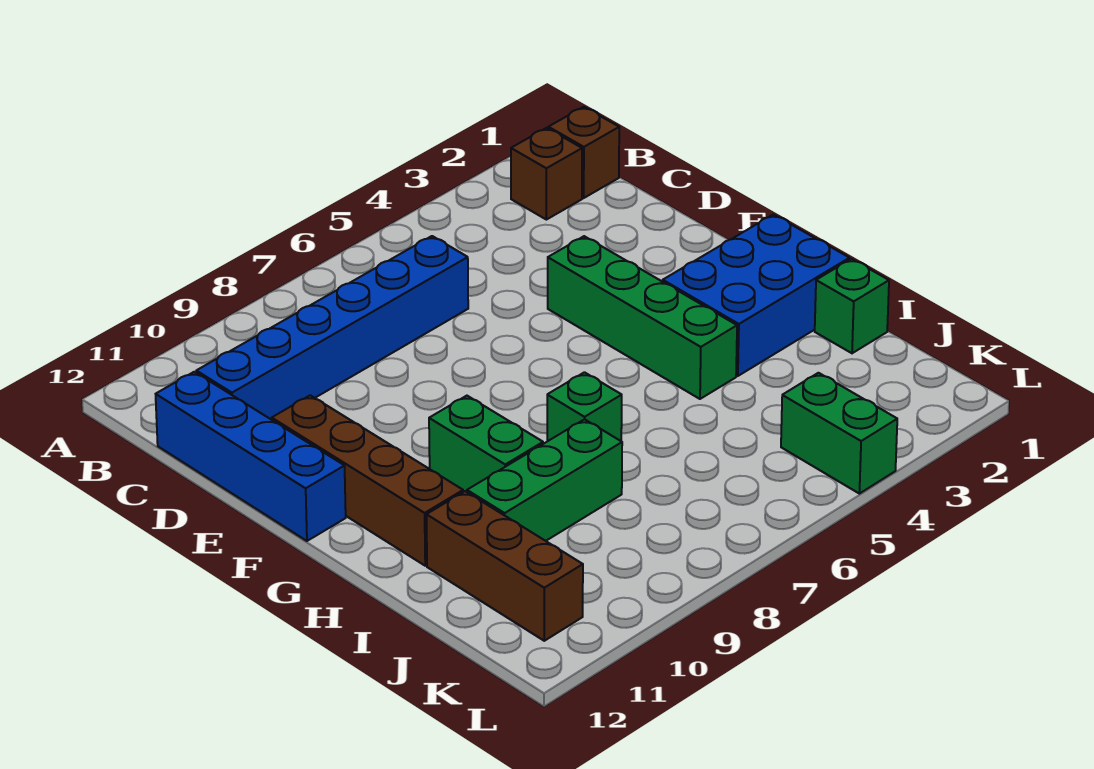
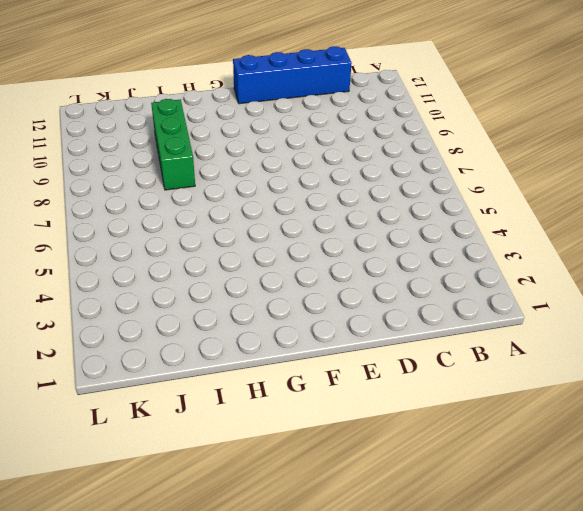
none -> brown 1x1 brick [548,107,619,198]
none -> brown 1x1 brick [511,128,582,220]
none -> blue 1x6 brick [196,236,468,420]

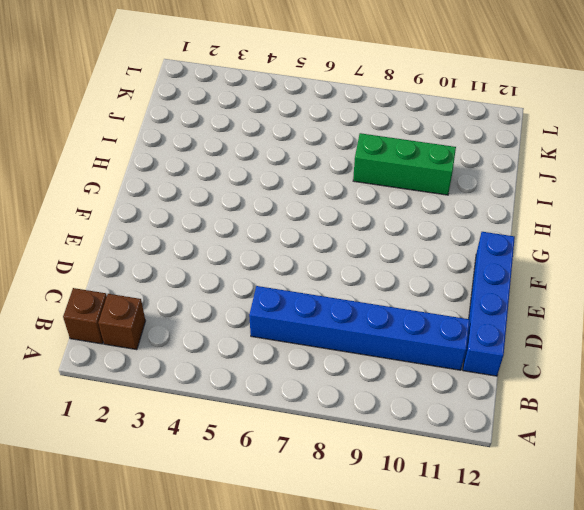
none -> green 1x4 brick [548,236,737,399]
none -> brown 1x4 brick [272,395,463,566]
none -> blue 2x3 brick [663,214,850,376]

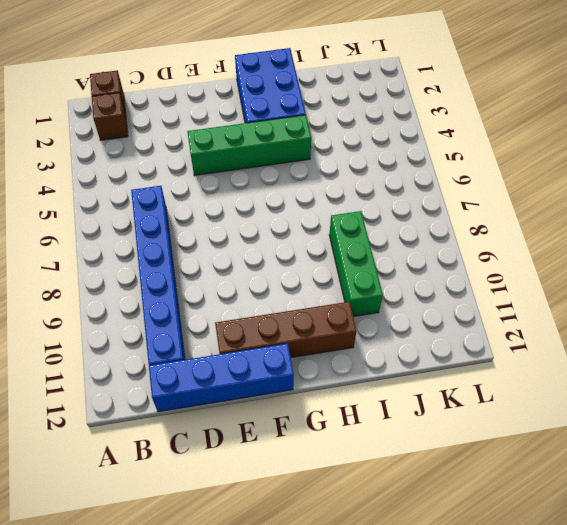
none -> green 1x2 brick [429,396,543,492]
none -> green 1x1 brick [547,372,622,441]
none -> green 1x1 brick [815,259,889,353]

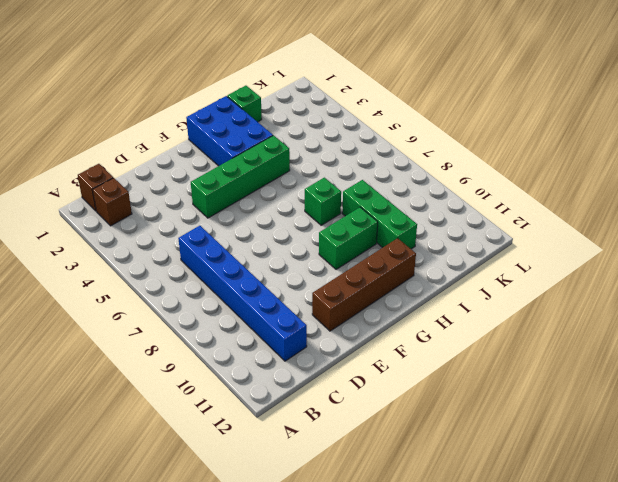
none -> blue 1x4 brick [156,372,346,541]
none -> brown 1x3 brick [426,491,583,641]
none -> green 1x2 brick [781,373,897,494]

